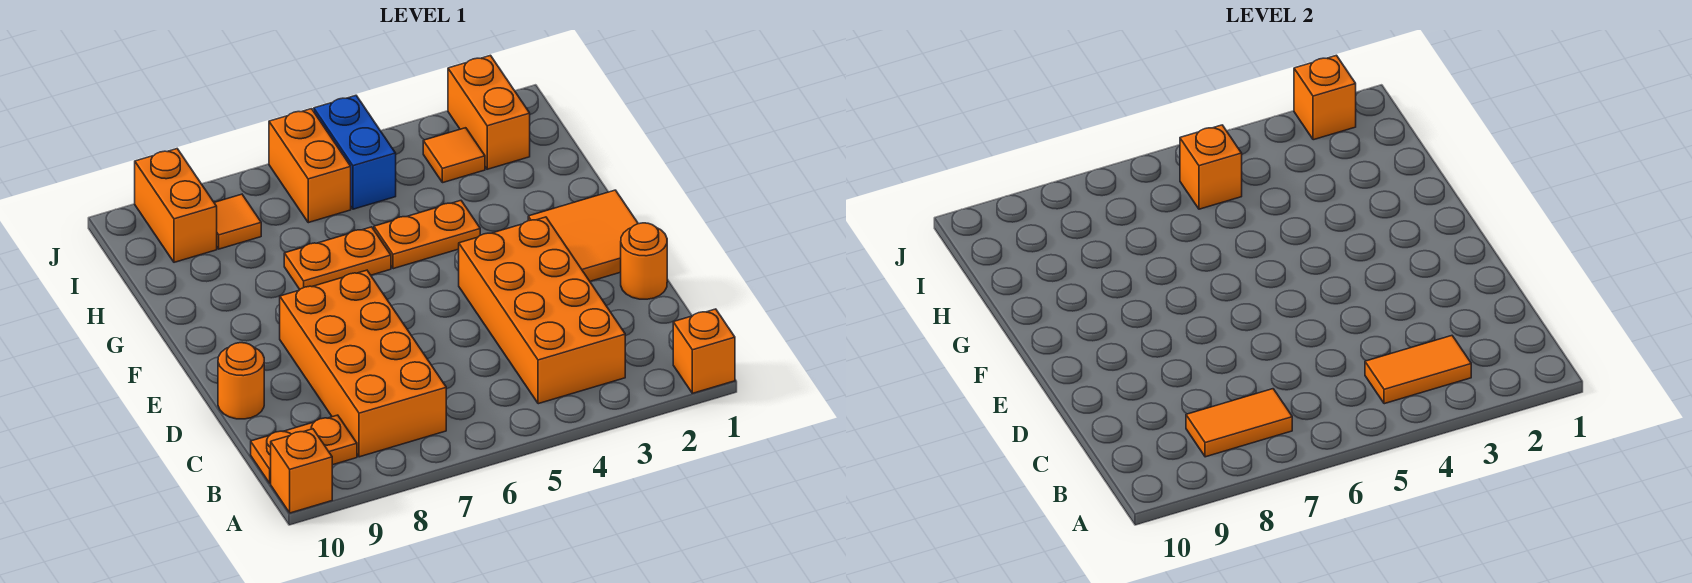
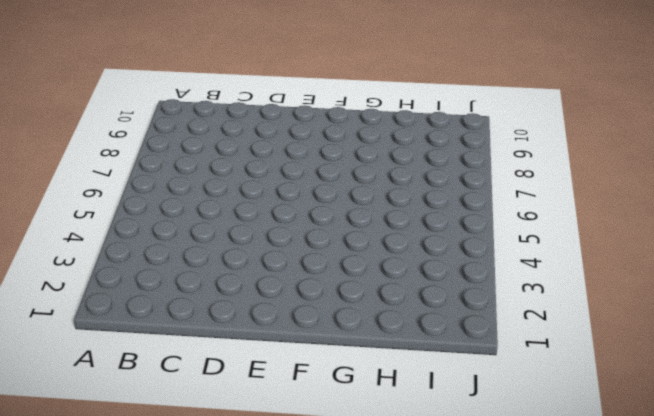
none -> orange 1x1 brick [673,309,735,393]
none -> orange 1x1 brick [271,429,332,513]
none -> orange 2x4 brick [459,217,625,404]

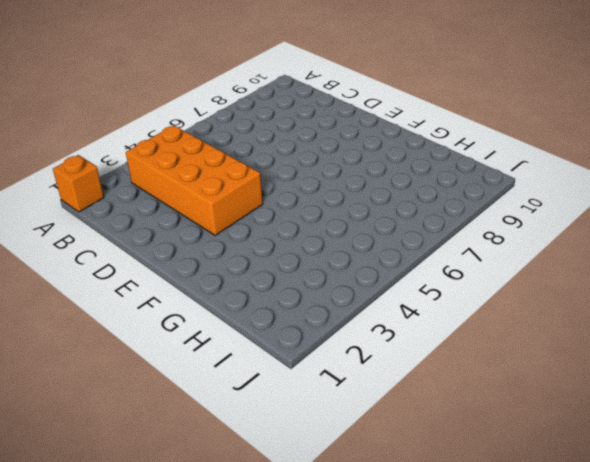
none -> orange 1x1 brick [271,429,332,513]
none -> orange 2x4 brick [280,270,446,457]
none -> orange 1x2 plate [251,415,357,483]

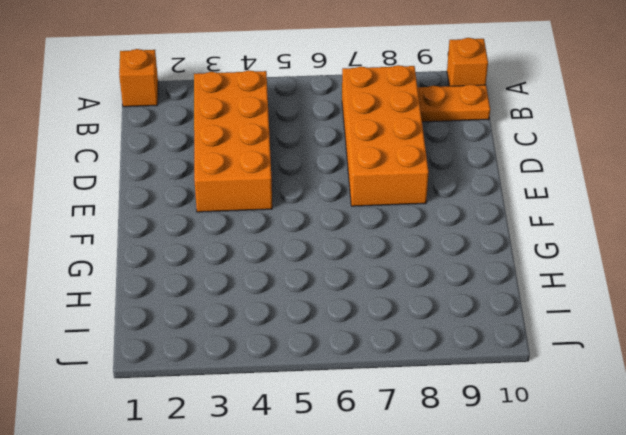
none -> orange 1x1 round brick [621,223,667,299]
none -> orange 1x1 round brick [218,343,264,419]
none -> orange 2x2 tile [528,190,638,281]

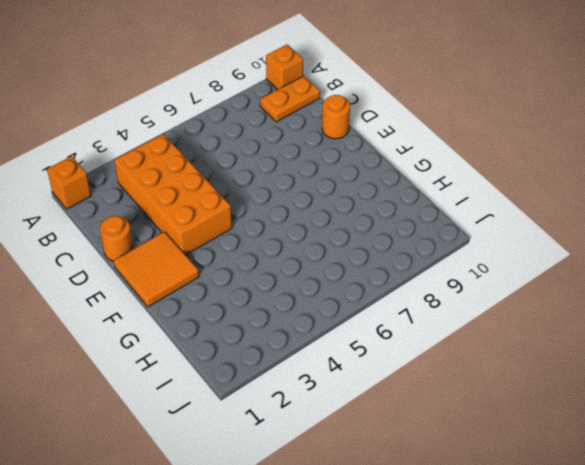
none -> orange 2x4 brick [280,270,446,457]
none -> orange 1x2 plate [374,201,480,269]
none -> orange 1x2 plate [284,227,391,289]

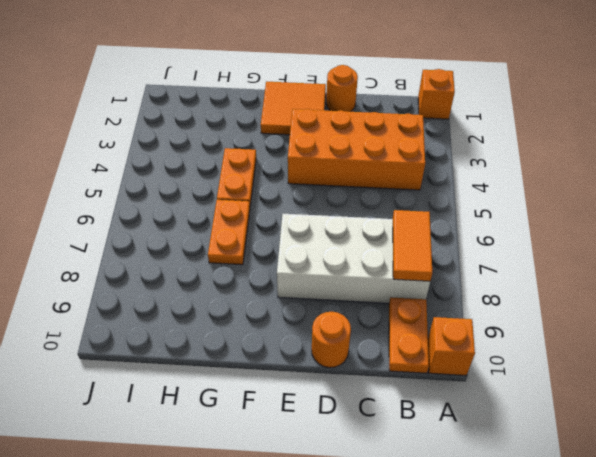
white 2x4 brick [277,214,430,303] -> orange 2x4 brick [280,270,446,457]
none -> orange 1x2 brick [448,55,530,169]
none -> orange 1x1 tile [423,128,485,183]
none -> blue 1x2 brick [314,95,396,209]

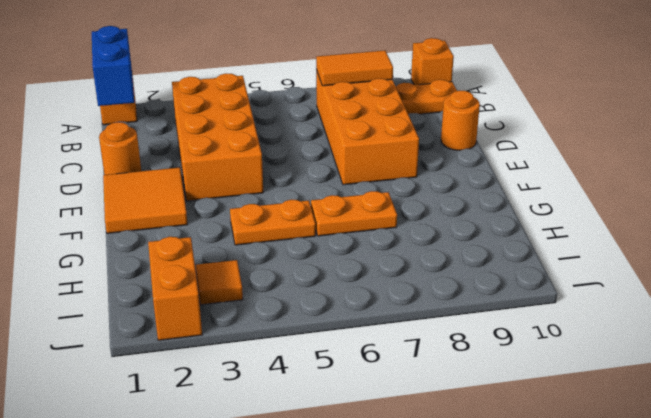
blue 1x2 brick [92,26,134,106] -> blue 1x2 brick moved to [314,95,396,209]
none -> orange 1x2 brick [269,109,351,223]
none -> orange 1x1 tile [214,194,261,249]
none -> orange 1x2 brick [135,149,217,262]

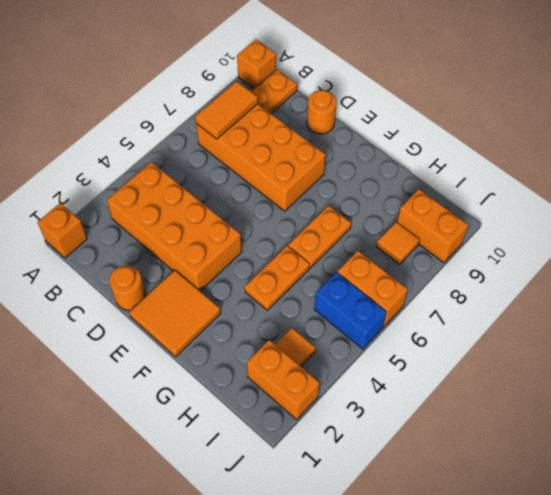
none -> orange 1x2 tile [1365,336,1471,404]
none -> orange 1x1 brick [1180,125,1242,209]
none -> orange 1x1 brick [1294,55,1356,140]

